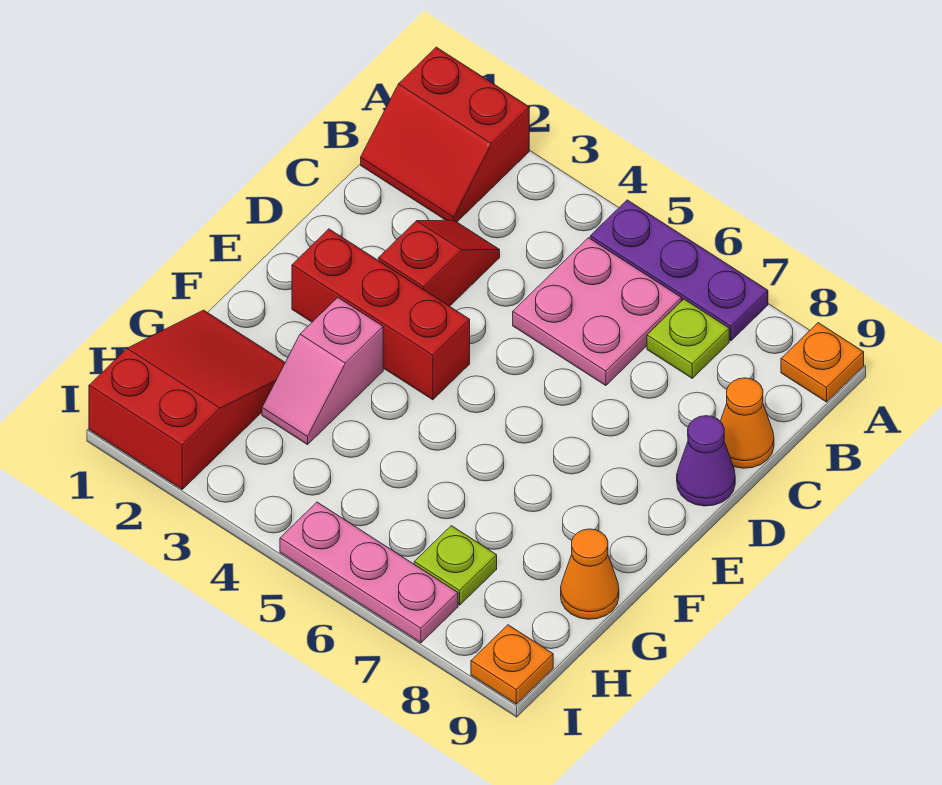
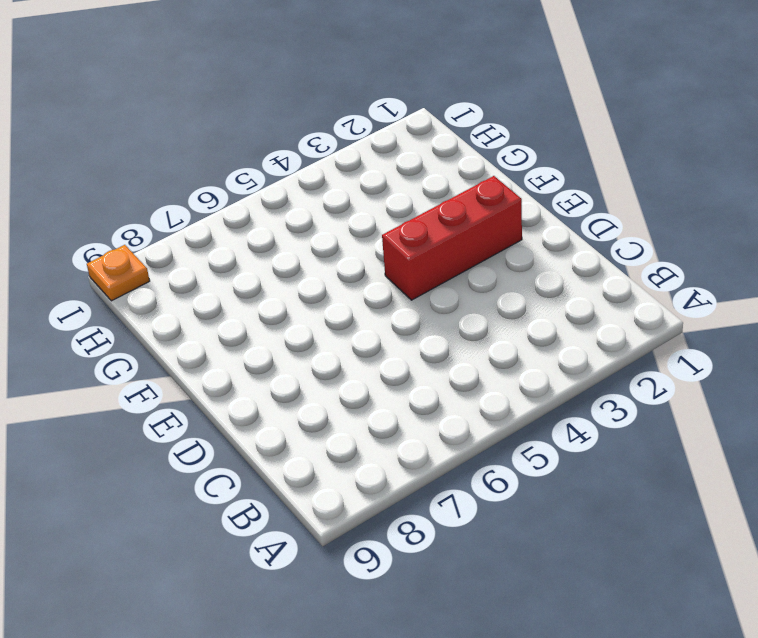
none -> red 2x2 slope [361,47,529,222]
none -> purple 1x3 plate [590,200,768,341]
none -> orange 1x1 plate [781,323,864,402]

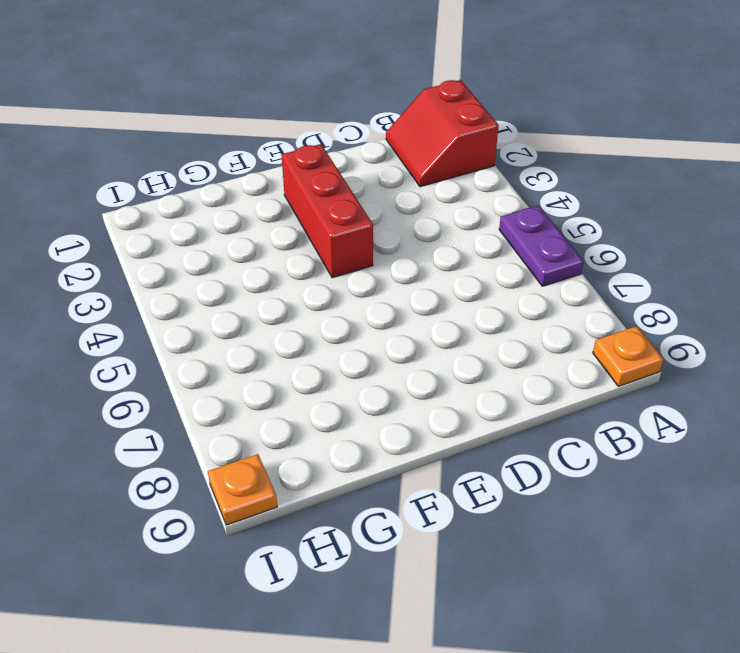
purple 1x2 plate [499,206,584,286] -> purple 1x3 plate [590,200,768,341]
none -> pink 2x2 plate [513,238,682,386]
none -> lime 1x1 plate [647,299,729,378]
none -> red 1x2 slope [378,220,500,306]

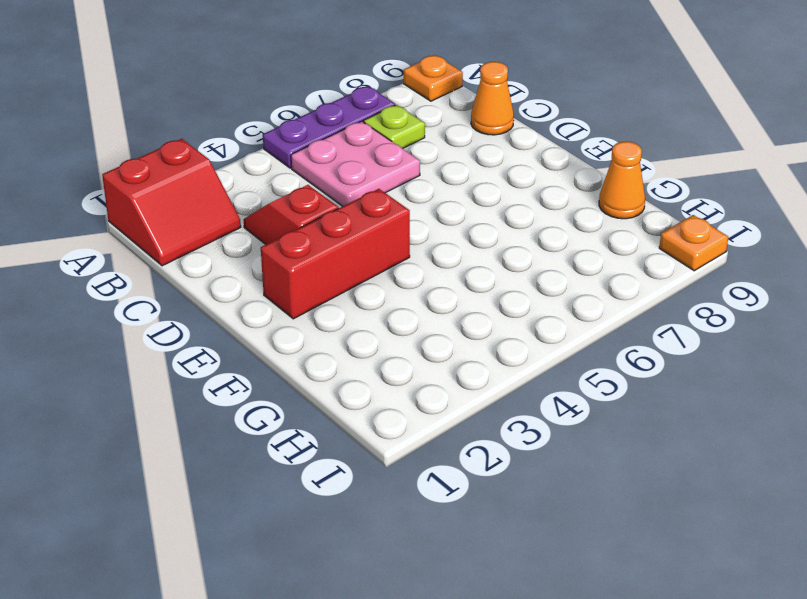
none -> purple 1x1 cone [677,416,735,506]
none -> pink 1x2 slope [262,298,383,445]
none -> red 2x3 slope [89,310,285,489]

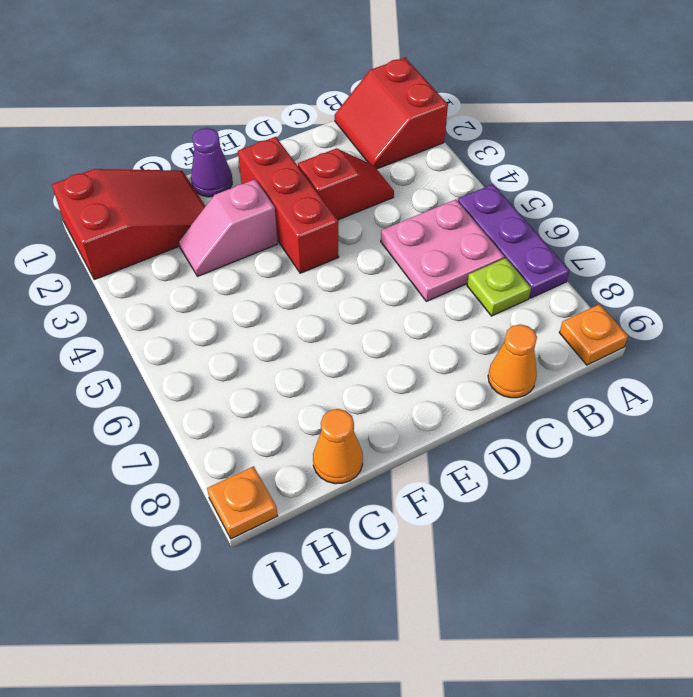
purple 1x1 cone [191,128,232,197] -> purple 1x1 cone moved to [677,416,735,506]
none -> lime 1x1 plate [414,526,497,605]
none -> pink 1x3 plate [280,502,458,643]

